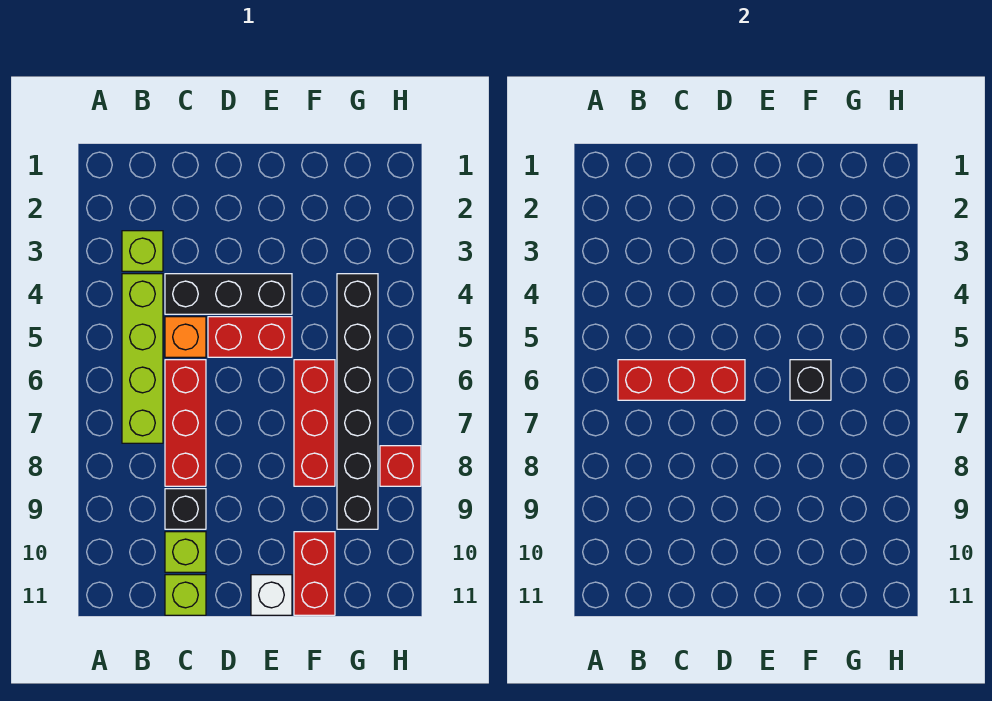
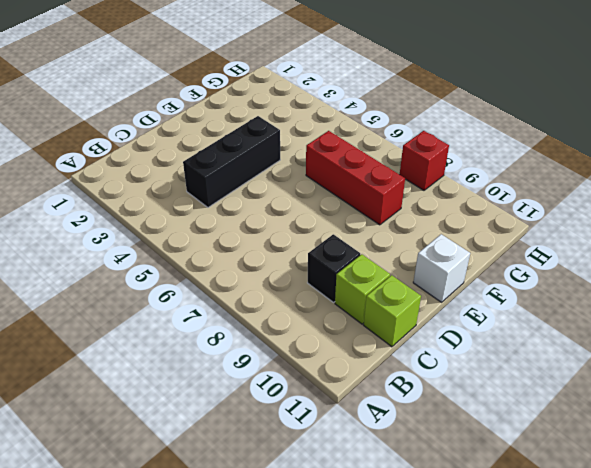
none -> lime 1x1 brick [122,231,163,271]
none -> lime 1x4 brick [122,274,163,443]
none -> orange 1x1 brick [165,317,206,357]

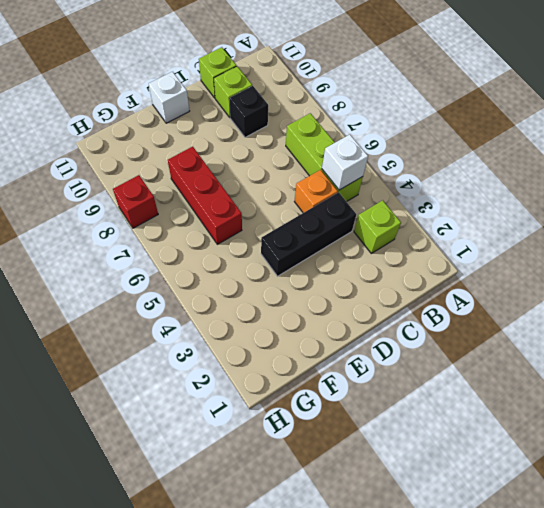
lime 1x3 brick [286,113,363,202] -> lime 1x4 brick [122,274,163,443]
white 1x1 brick [322,135,368,190] -> none
none -> red 1x3 brick [165,360,206,486]
none -> red 1x2 brick [208,317,292,357]
none -> red 1x2 brick [294,532,335,615]

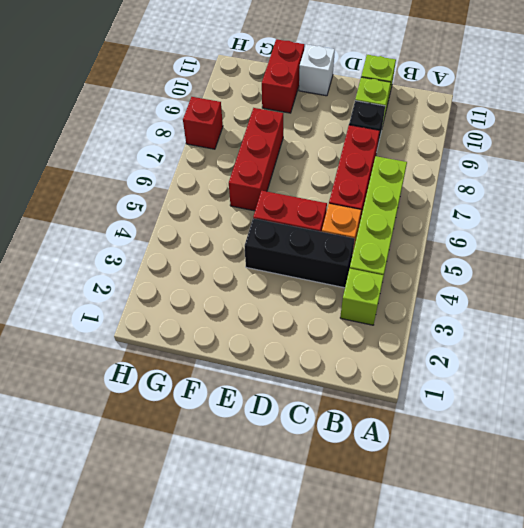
none -> black 1x6 brick [337,274,378,529]
none -> red 1x3 brick [618,360,745,400]
none -> black 1x1 brick [790,360,831,400]

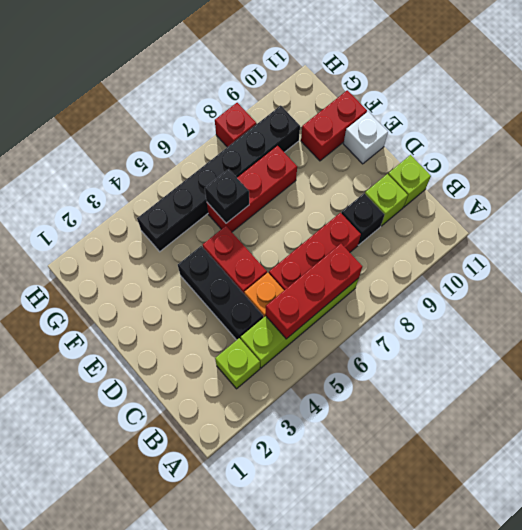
red 1x3 brick [266,244,362,339] -> red 1x3 brick turned to [618,360,745,400]

